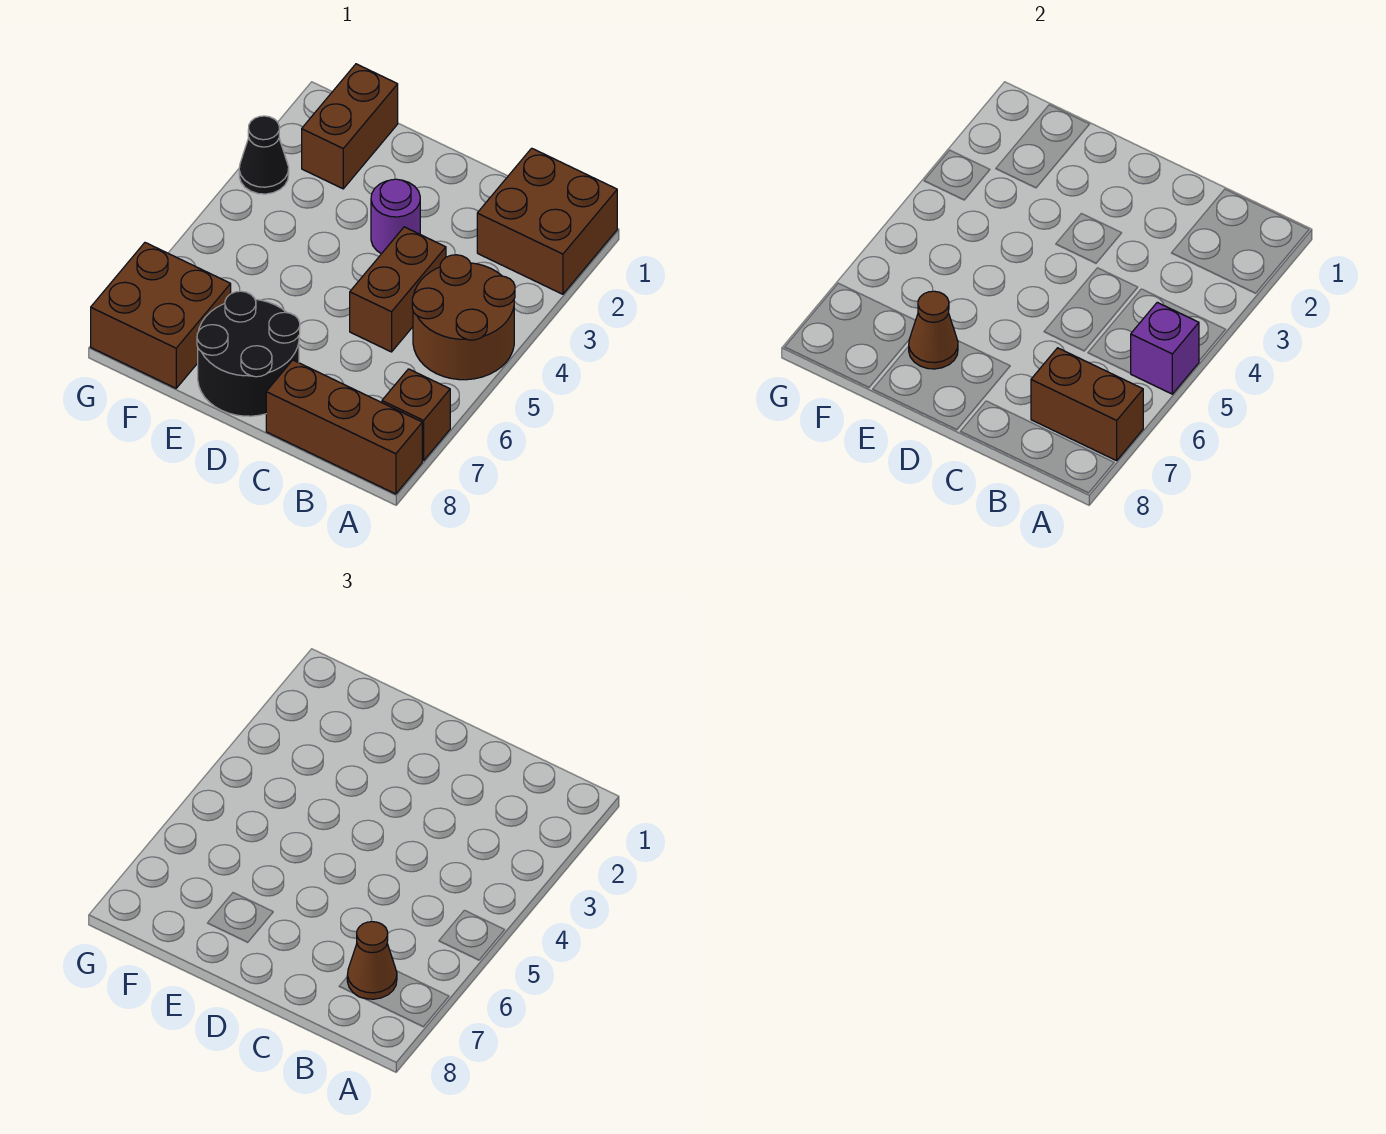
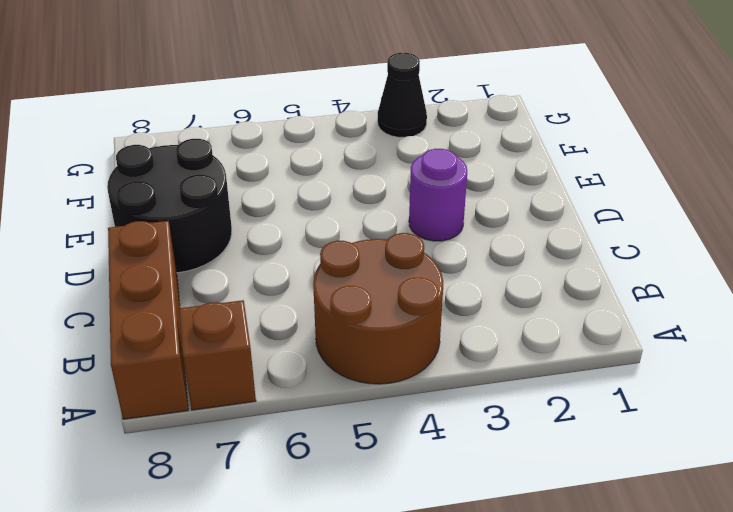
none -> brown 2x2 brick [477,148,617,294]
none -> brown 1x2 brick [350,227,446,352]
none -> brown 1x2 brick [302,64,398,189]

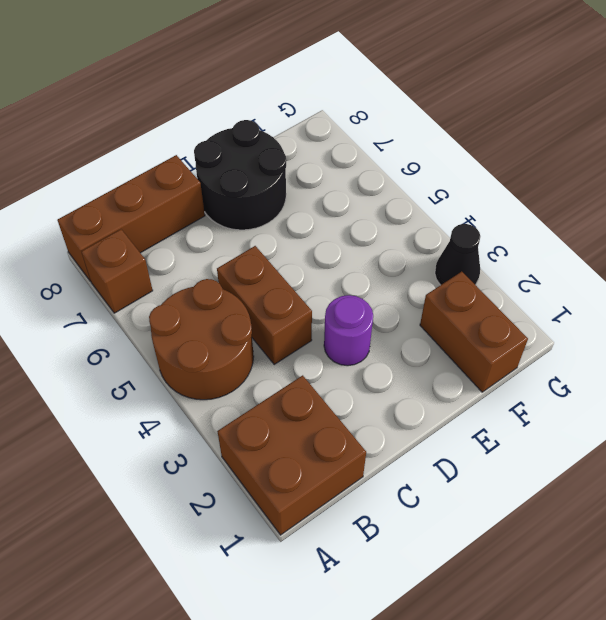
none -> brown 2x2 brick [91,243,231,388]
none -> purple 1x1 brick [1131,302,1199,394]
none -> brown 1x2 brick [1031,348,1143,461]

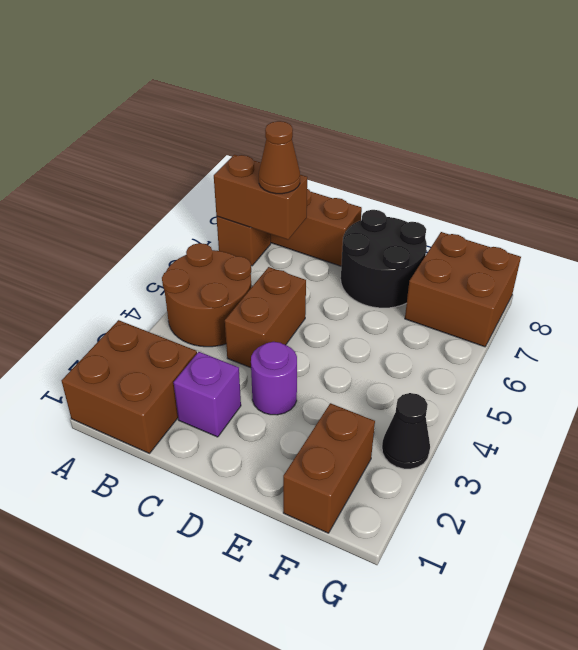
purple 1x1 brick [173,352,241,437] -> purple 1x1 brick moved to [1131,302,1199,394]
none -> brown 1x1 cone [909,291,958,369]

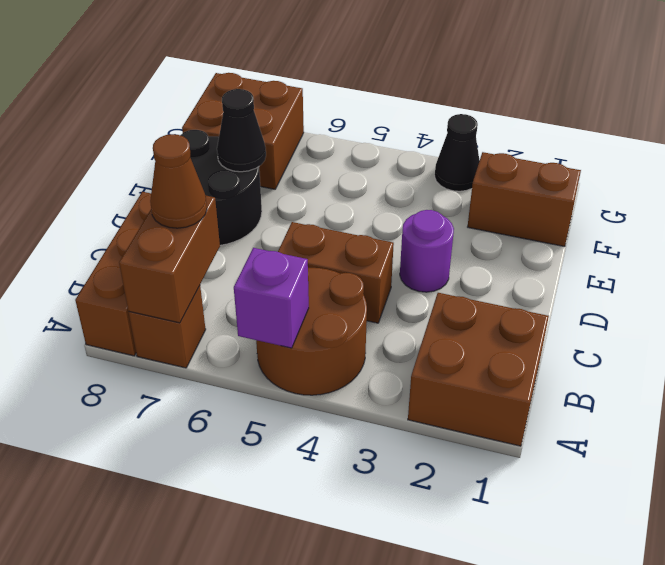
black 1x1 cone [217,89,266,172] -> brown 1x1 cone [909,291,958,369]

